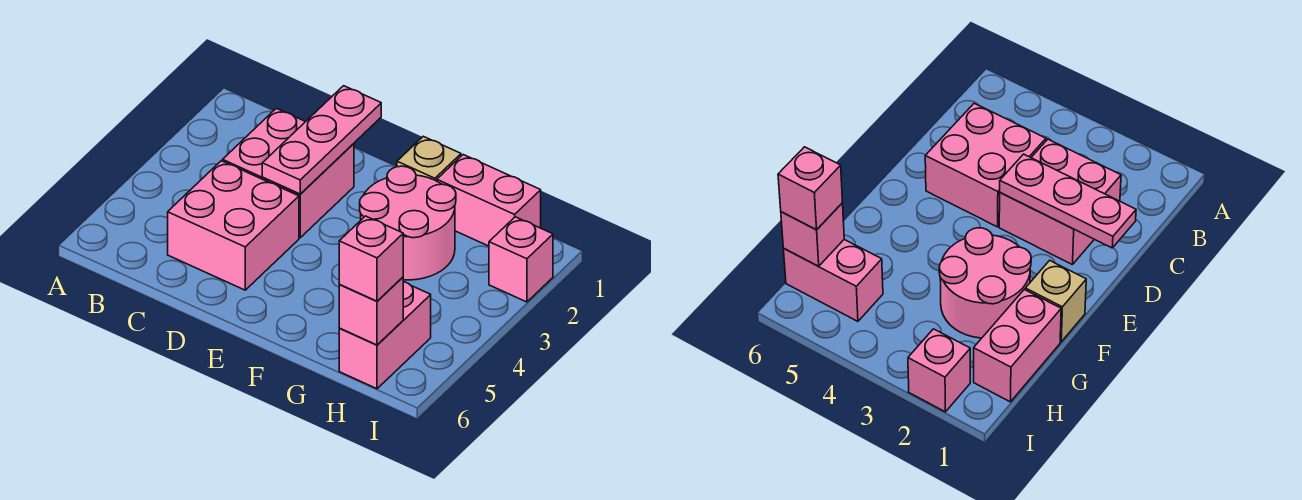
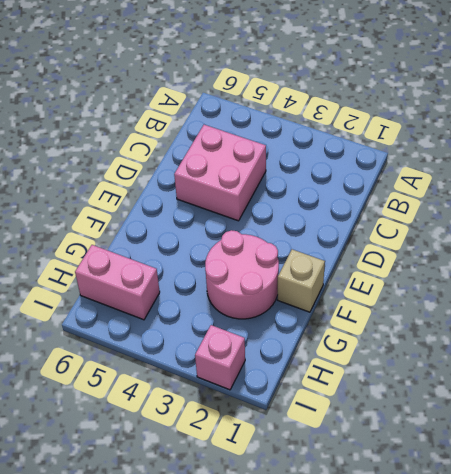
none -> pink 2x2 brick [223,108,354,238]
none -> pink 1x2 brick [437,155,541,246]

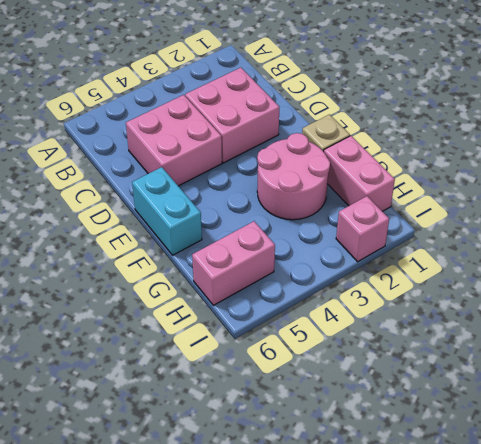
cyan 1x2 brick [132,167,202,255] -> none
none -> pink 1x3 plate [262,86,381,194]
none -> pink 1x1 brick [339,277,403,345]

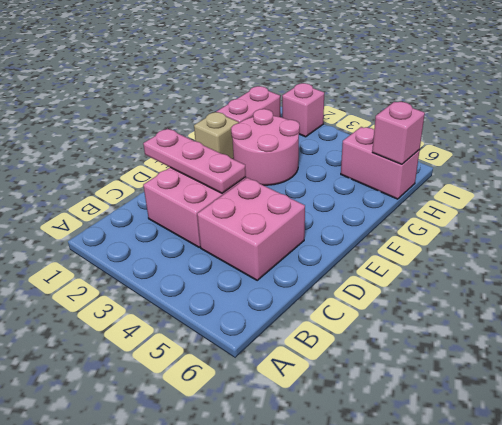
none -> pink 1x1 brick [339,216,403,301]

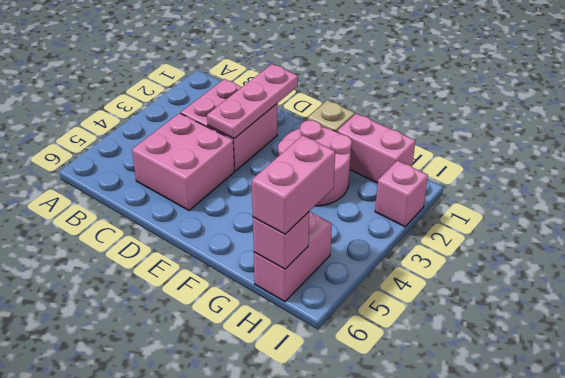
pink 1x2 brick [252,135,335,234] -> pink 1x1 brick [339,216,403,301]

